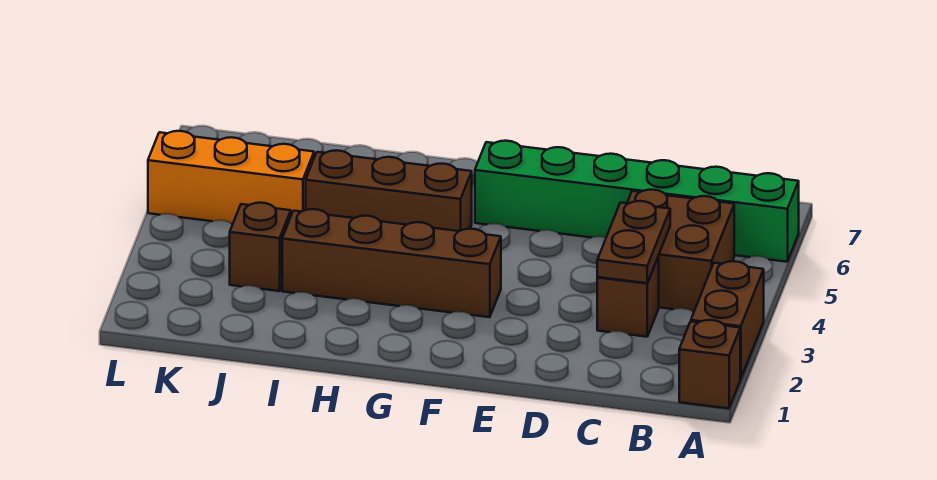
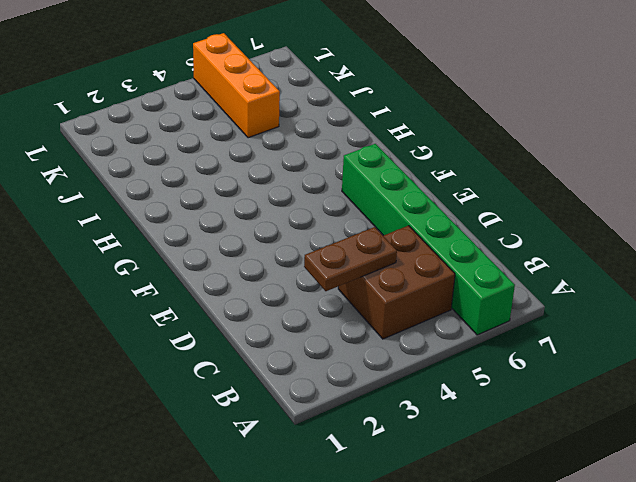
none -> brown 1x1 brick [679,320,740,408]
none -> brown 1x2 brick [691,261,764,379]

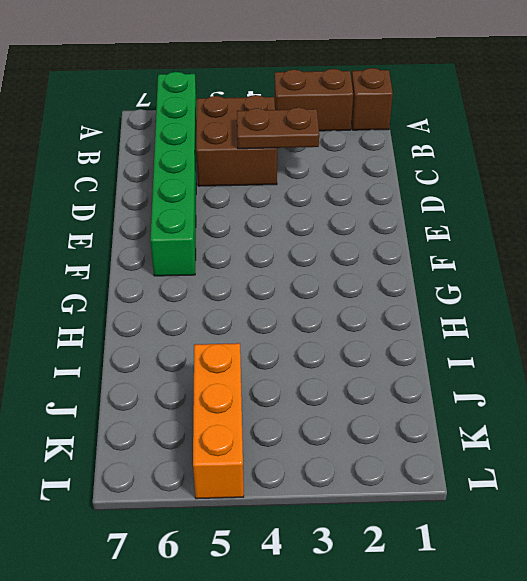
none -> brown 1x1 brick [597,256,659,337]
none -> brown 1x4 brick [282,209,501,317]

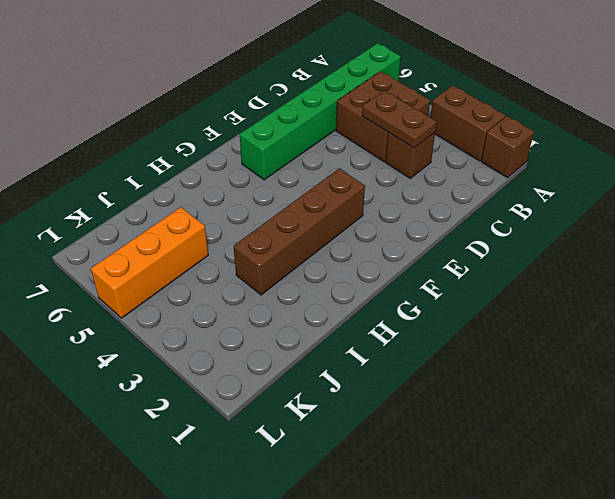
none -> brown 1x3 brick [306,150,472,231]
none -> brown 1x1 brick [230,203,291,291]

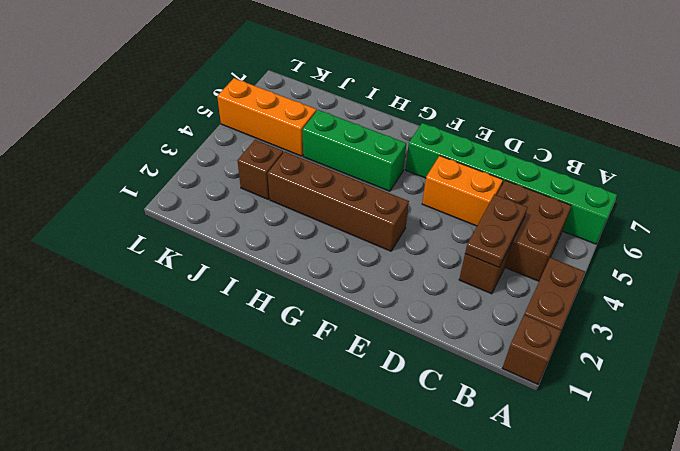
orange 1x2 brick [422,156,503,226] -> none
green 1x3 brick [302,110,406,191] -> brown 1x3 brick [306,150,472,231]

